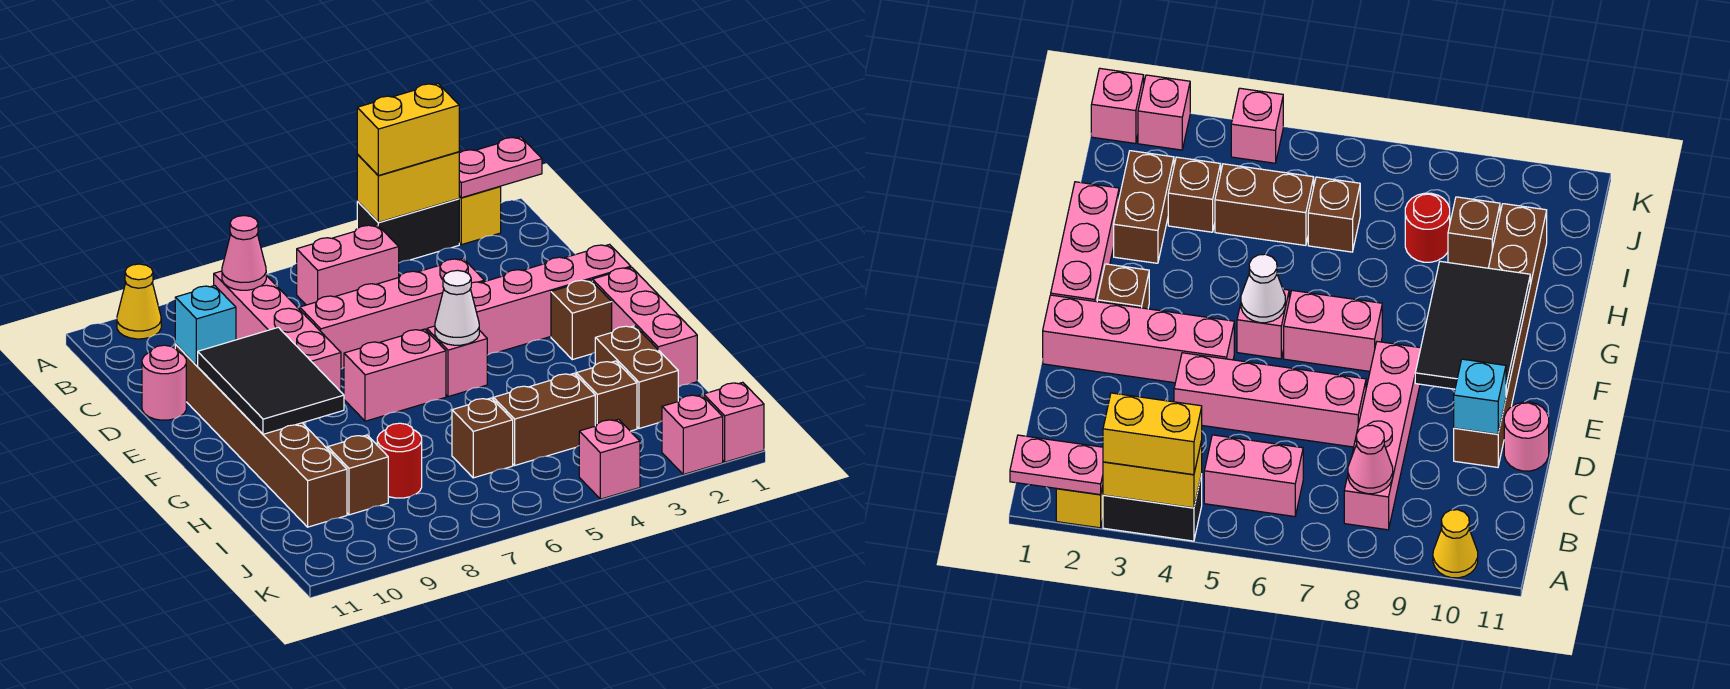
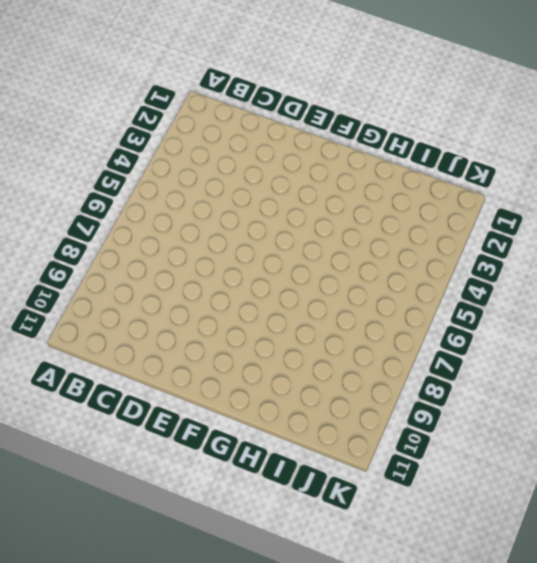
none -> yellow 1x1 brick [459,186,501,245]
none -> black 1x2 brick [357,199,459,263]
none -> yellow 1x1 cone [117,264,161,339]

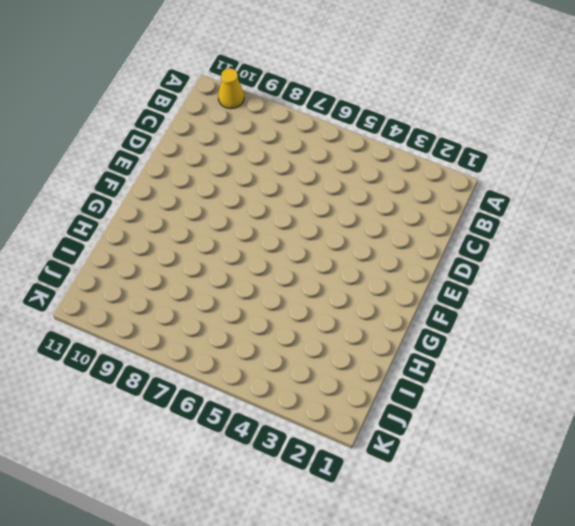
none -> yellow 1x1 brick [459,186,501,245]
none -> black 1x2 brick [357,199,459,263]
none -> pink 1x2 brick [297,225,399,305]

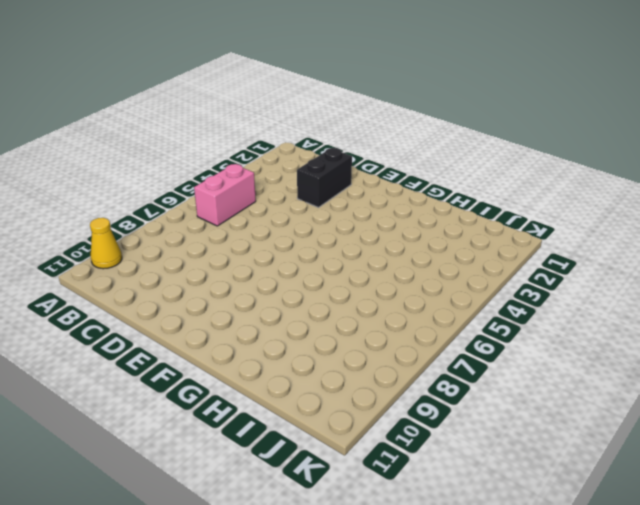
black 1x2 brick [297,148,352,208] -> black 1x2 brick moved to [357,199,459,263]
none -> yellow 1x1 brick [459,186,501,245]
none -> pink 1x4 brick [214,271,341,392]
none -> pink 1x4 brick [300,259,484,369]

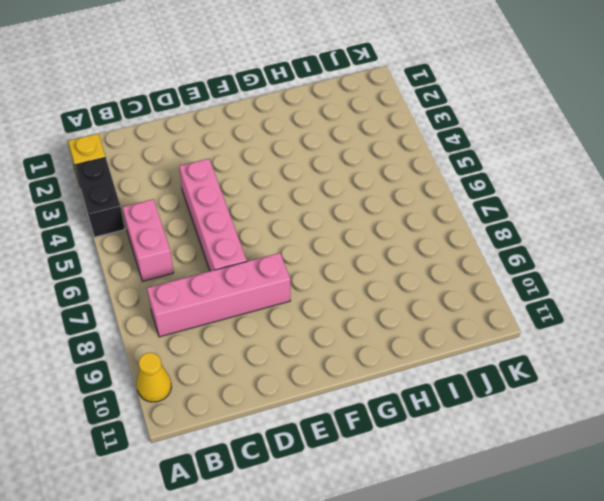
none -> brown 1x6 brick [175,344,347,527]
none -> pink 1x1 round brick [142,345,186,420]
none -> pink 1x4 brick [470,244,631,355]

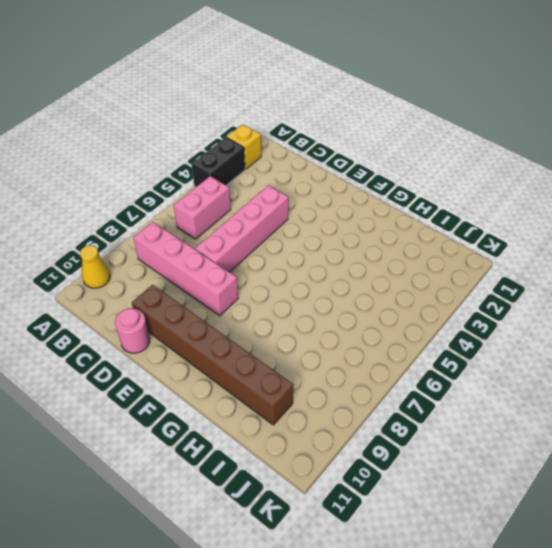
none -> pink 1x4 brick [470,244,631,355]
none -> pink 1x3 brick [592,267,697,387]
none -> brown 1x1 brick [551,280,612,360]

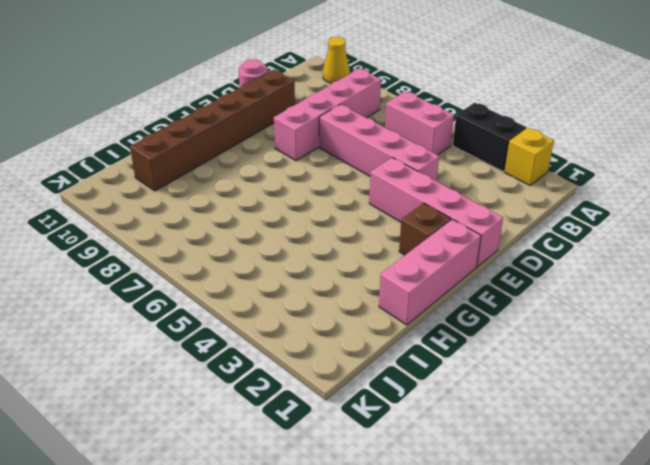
none -> pink 1x1 brick [427,326,487,397]
none -> pink 1x2 brick [344,329,446,421]
none -> brown 1x2 brick [595,326,678,428]

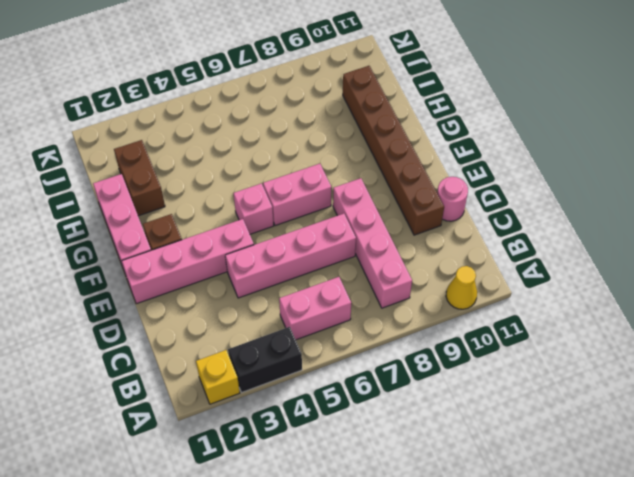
none -> brown 1x1 brick [576,361,637,431]
none -> brown 1x2 brick [493,373,595,465]
none -> brown 1x1 brick [452,398,513,478]

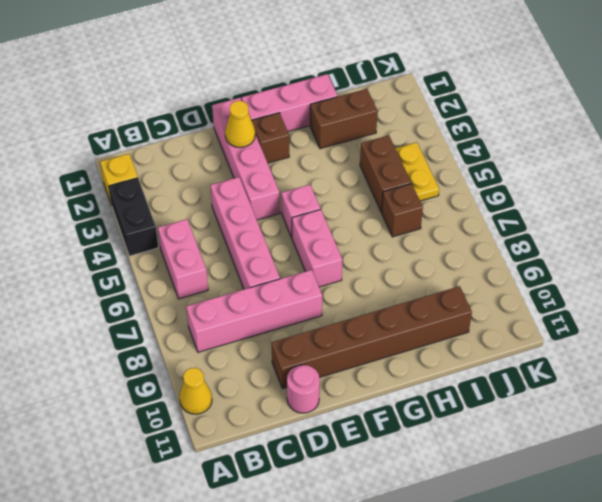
yellow 1x1 cone [225,101,255,148] -> none
yellow 1x2 plate [395,142,439,201] -> none
none -> brown 1x1 brick [576,361,637,431]
none -> red 1x1 round brick [377,423,422,498]
none -> brown 1x1 brick [328,435,388,515]

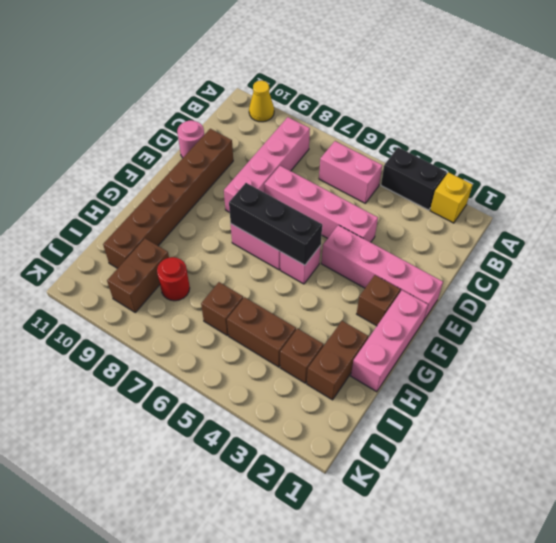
black 1x3 brick [229,183,322,265] -> white 1x1 cone [435,270,479,345]
brown 1x2 brick [107,238,169,312] -> brown 1x1 brick [328,435,388,515]
none -> pink 1x1 brick [703,382,764,462]
none -> pink 1x1 brick [662,395,723,474]
none -> pink 1x1 brick [579,419,640,499]

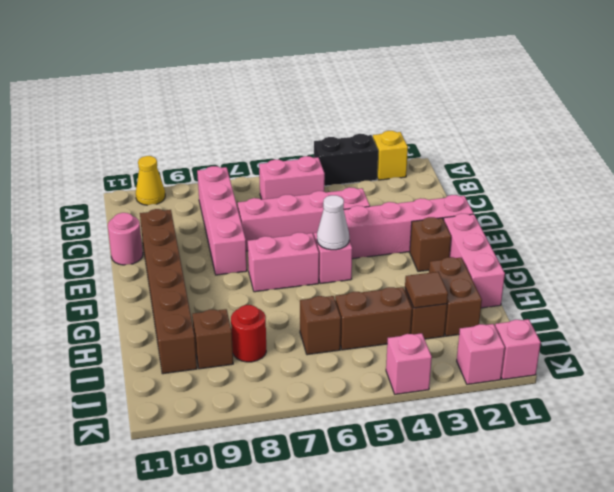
brown 1x1 tile [405,272,448,308] -> none
none -> pink 1x2 plate [459,137,542,198]
none -> yellow 1x2 brick [357,152,459,222]
none -> pink 1x1 cone [222,216,266,290]

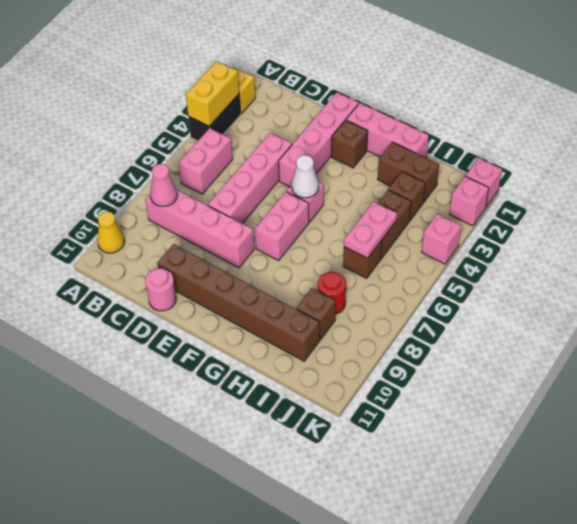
pink 1x2 plate [344,202,397,258] -> pink 1x2 plate moved to [459,137,542,198]
none -> cyan 1x1 brick [175,285,236,365]
none -> black 2x3 tile [198,327,344,434]
none -> yellow 1x2 brick [357,83,459,175]

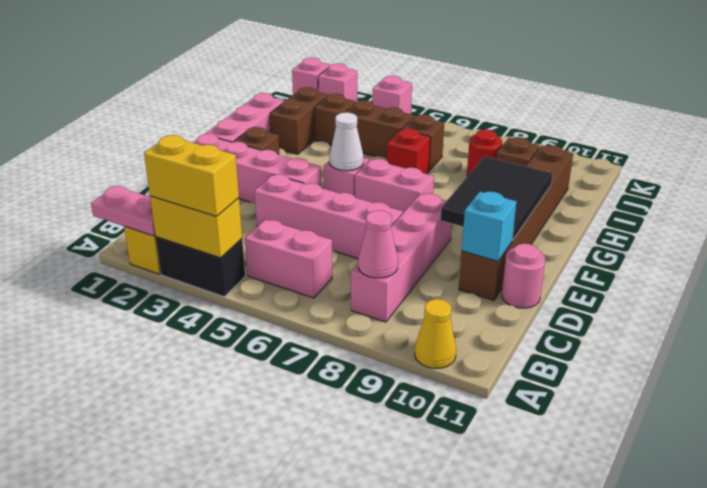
red 1x1 brick [387,129,431,174] -> none

